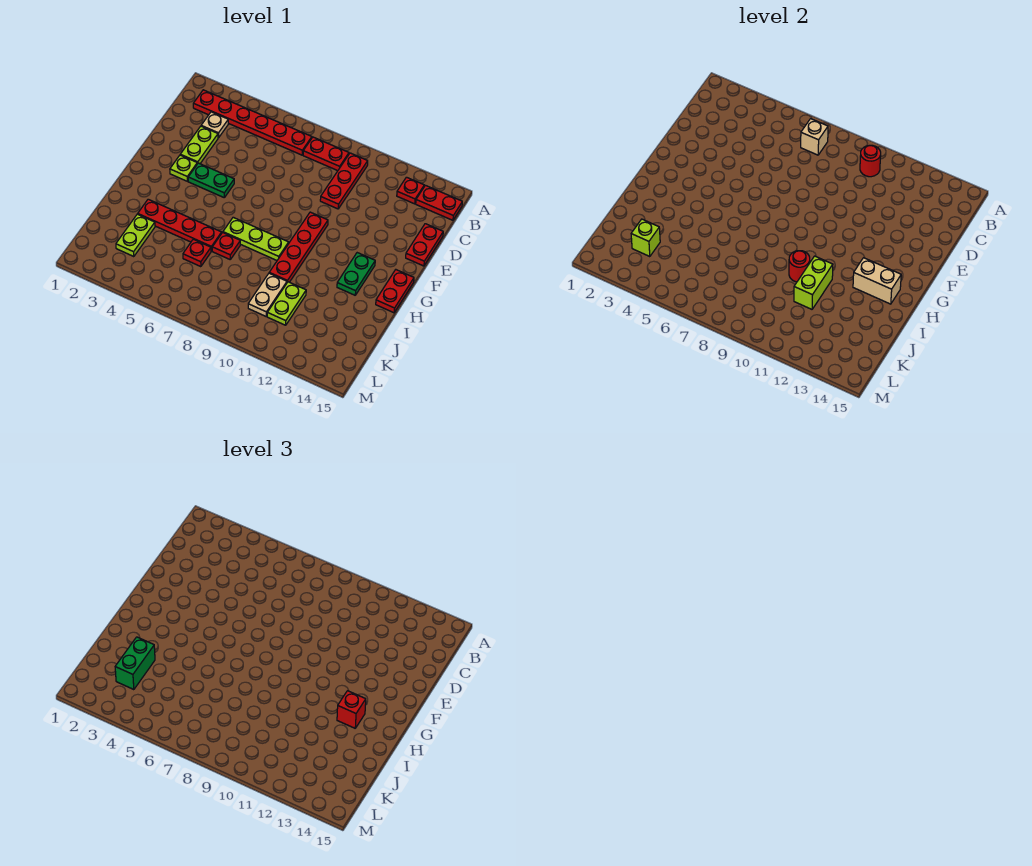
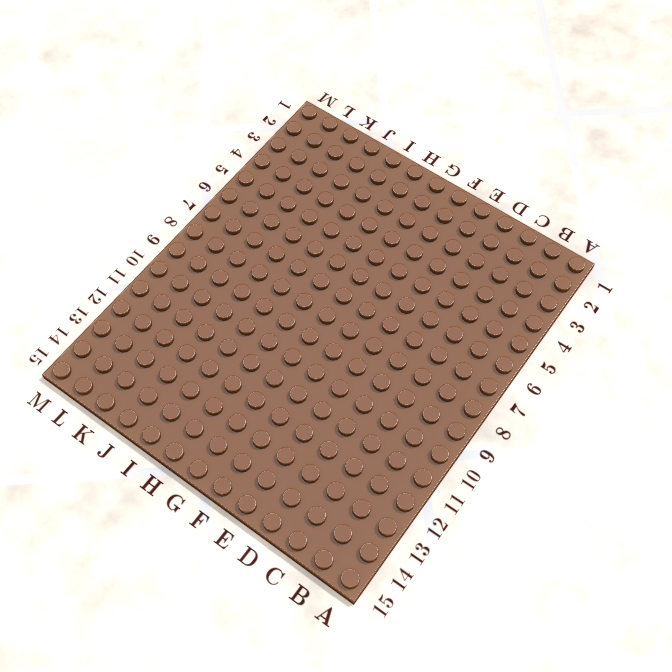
none -> red 1x6 plate [193,90,312,155]
none -> red 1x2 plate [303,137,349,171]
none -> red 1x3 plate [320,153,368,209]

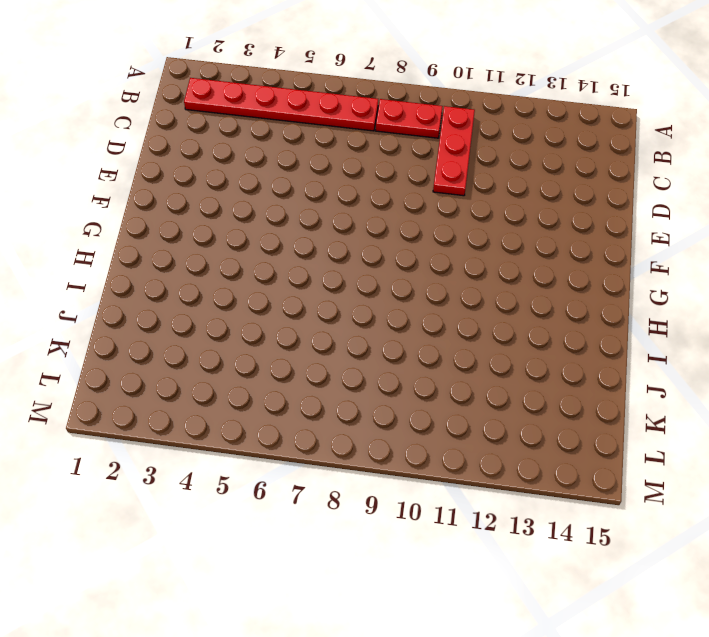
none -> red 1x1 plate [397,177,424,204]
none -> red 1x2 plate [416,185,462,220]
none -> tan 1x1 plate [201,112,228,138]

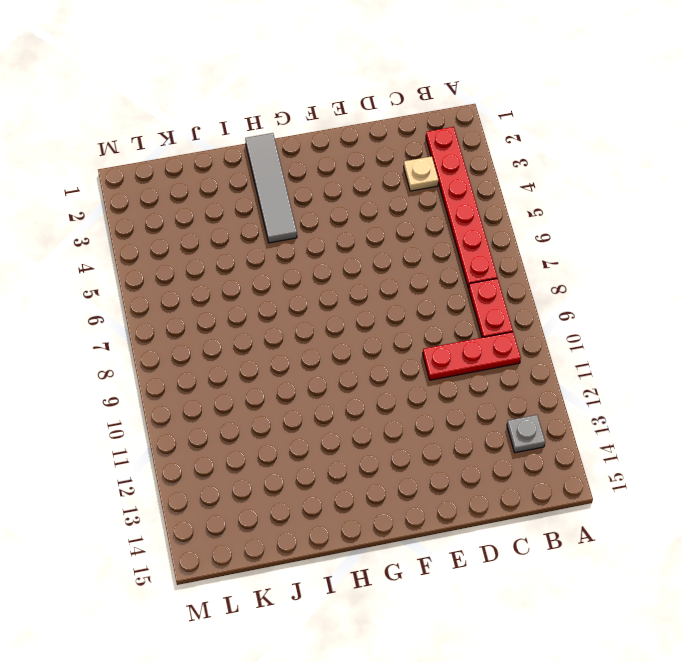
grey 1x1 plate [507,415,545,453] -> red 1x1 plate [397,177,424,204]
grey 1x4 tile [245,133,297,243] -> none
none -> red 1x2 plate [416,185,462,220]
none -> lime 1x2 plate [180,126,218,164]
none -> red 1x2 plate [406,224,443,266]

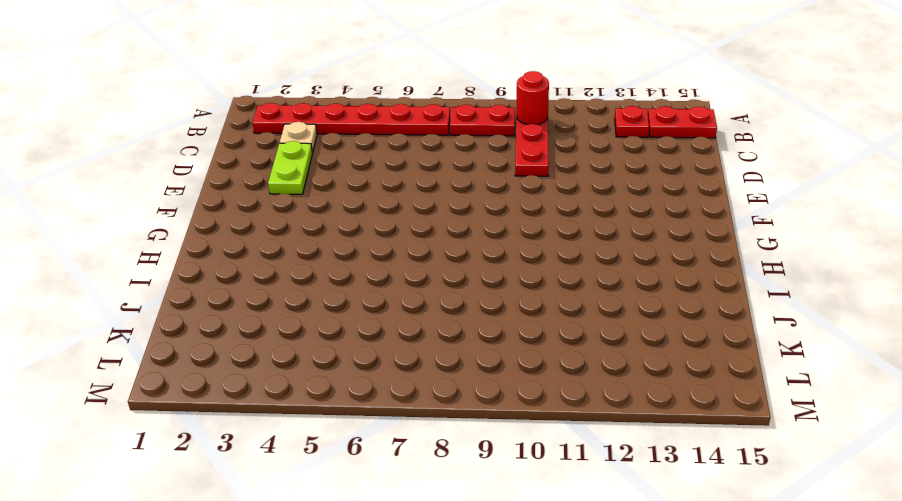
none -> red 1x2 plate [406,224,443,266]
none -> lime 1x1 plate [170,155,197,181]
none -> green 1x2 plate [188,163,234,197]

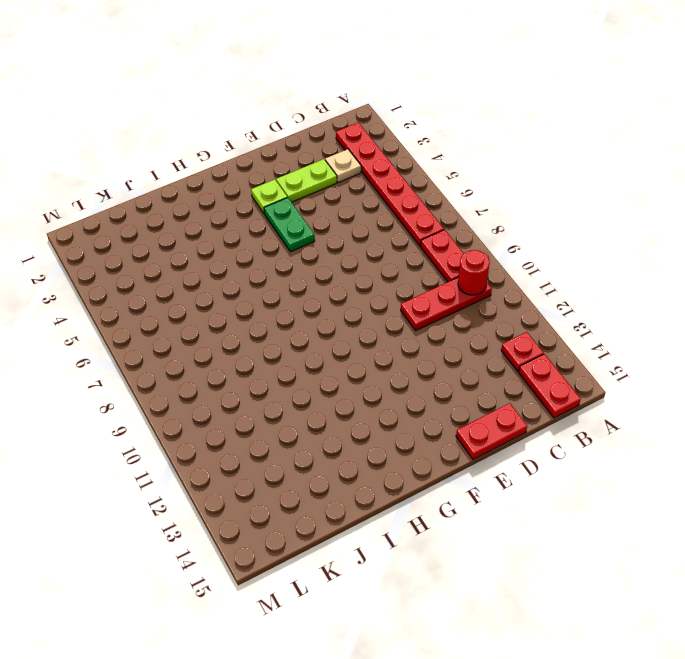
none -> red 1x4 plate [269,212,328,282]
none -> green 1x2 plate [337,253,375,295]
none -> red 1x2 plate [376,270,414,313]

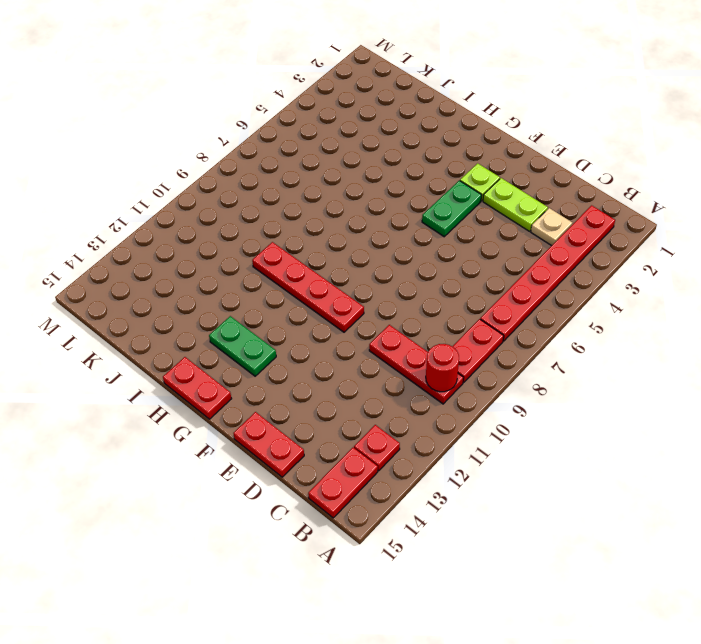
none -> lime 1x3 plate [223,217,289,260]
none -> red 1x4 plate [138,199,222,251]
none -> red 1x1 plate [212,233,240,259]

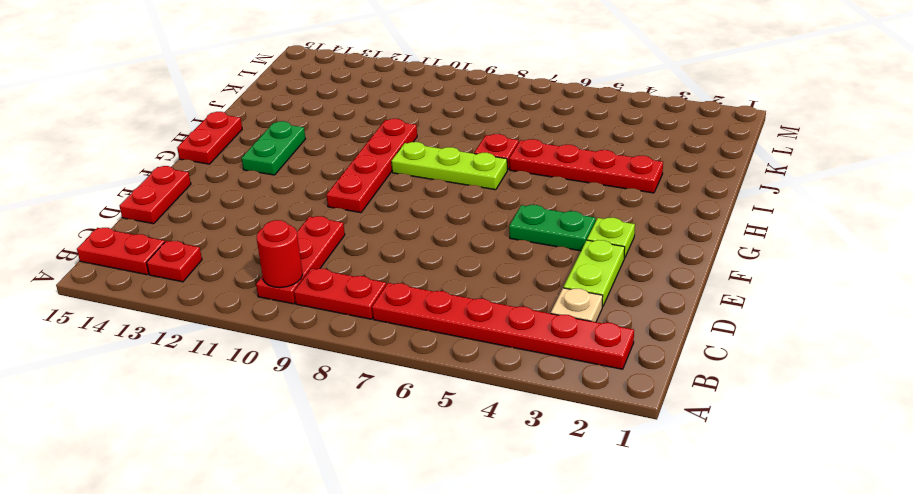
none -> lime 1x2 plate [116,214,155,257]
none -> red 1x1 plate [183,239,211,267]
none -> tan 1x2 plate [248,273,287,316]

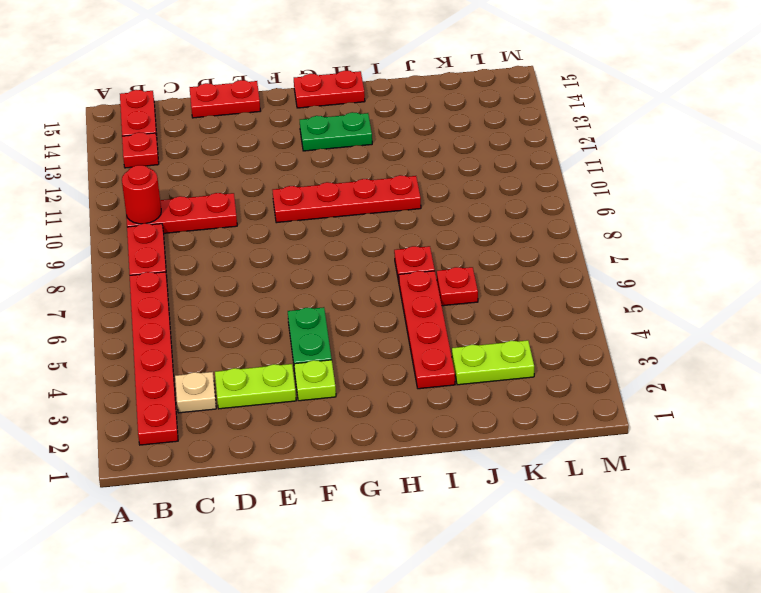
none -> lime 1x3 plate [223,217,289,260]
none -> tan 1x2 plate [248,273,287,316]
none -> lime 1x2 plate [267,282,306,325]

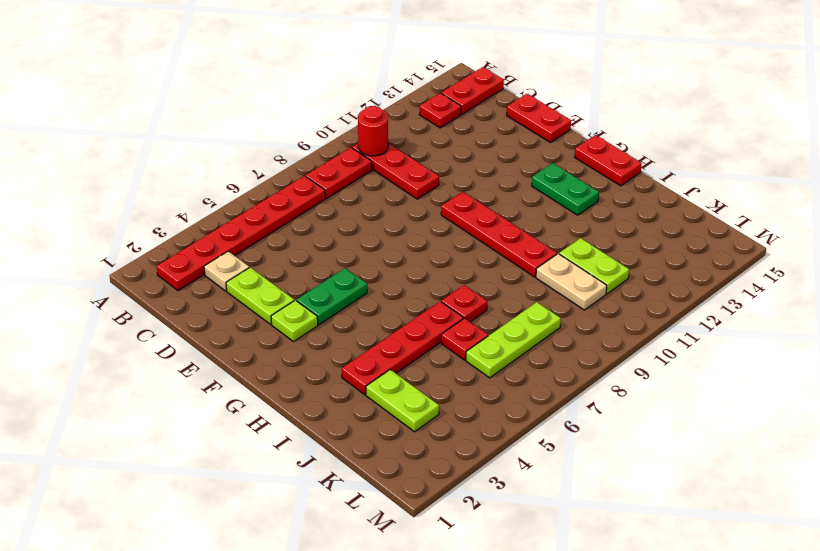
lime 1x3 plate [466,302,561,378] -> lime 1x3 plate moved to [223,217,289,260]
none -> tan 1x1 brick [801,119,828,155]
none -> tan 1x2 brick [853,258,901,304]
none -> red 1x1 round brick [789,251,810,282]

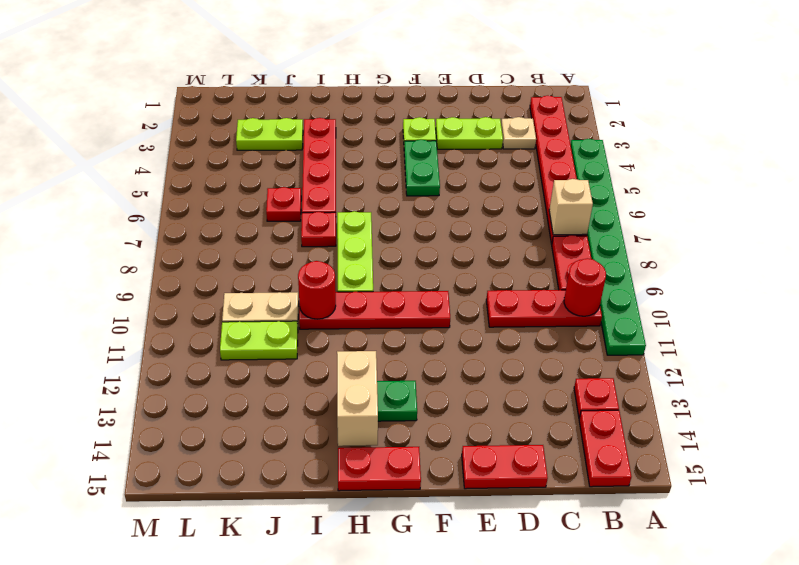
green 1x8 plate [570,139,646,355] -> none
none -> lime 1x2 brick [794,256,833,309]
none -> lime 1x1 brick [631,219,660,257]
none -> red 1x1 brick [337,691,366,728]

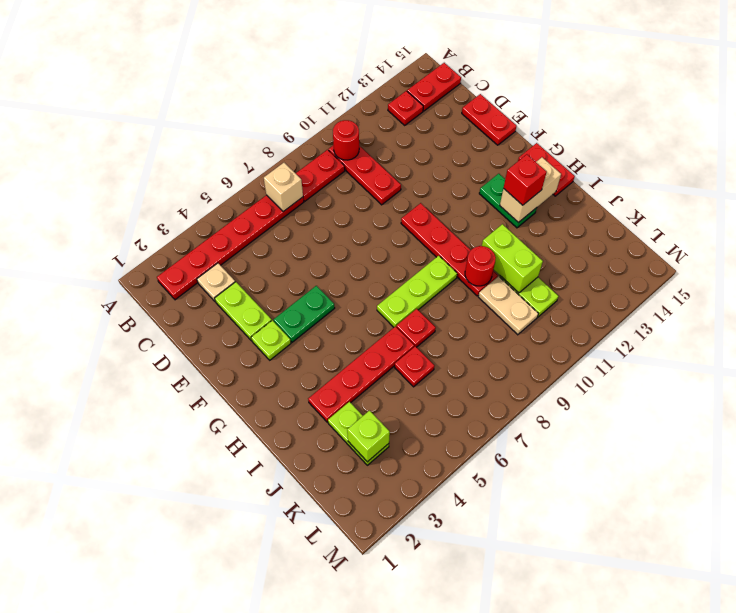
none -> green 1x2 brick [115,637,155,690]

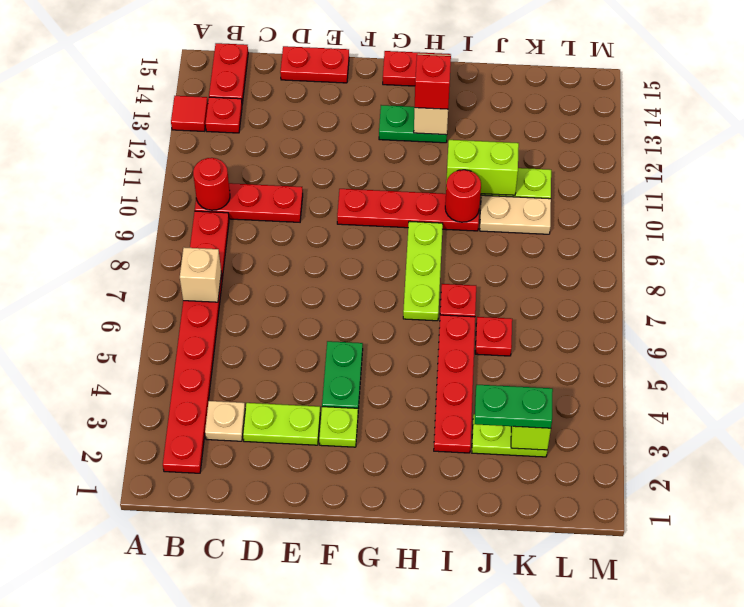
red 1x1 tile [171,96,208,131] -> none
green 1x2 plate [475,385,553,428] -> green 1x2 brick [115,637,155,690]

